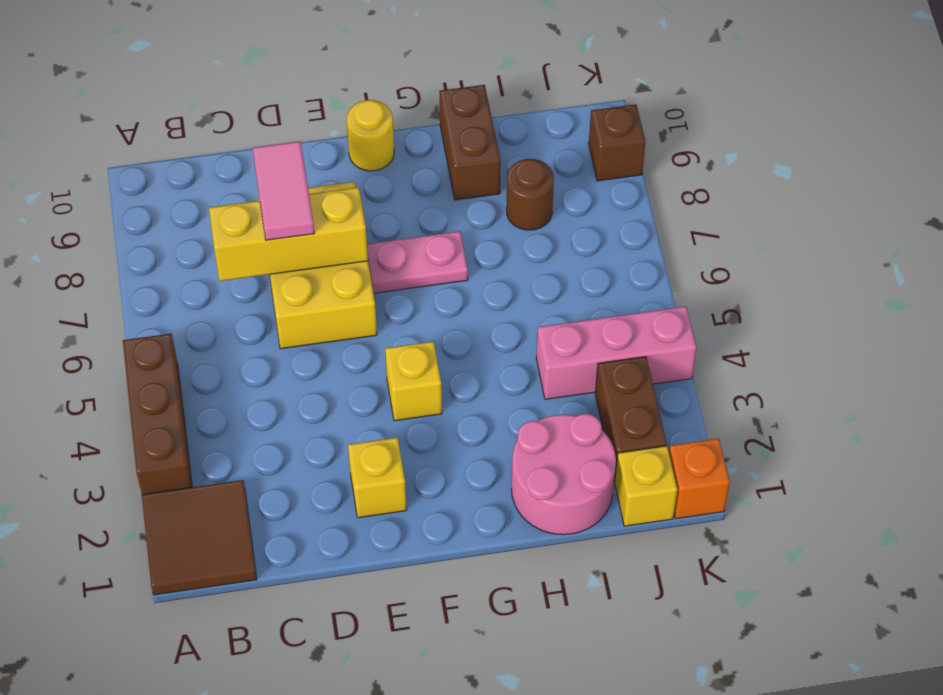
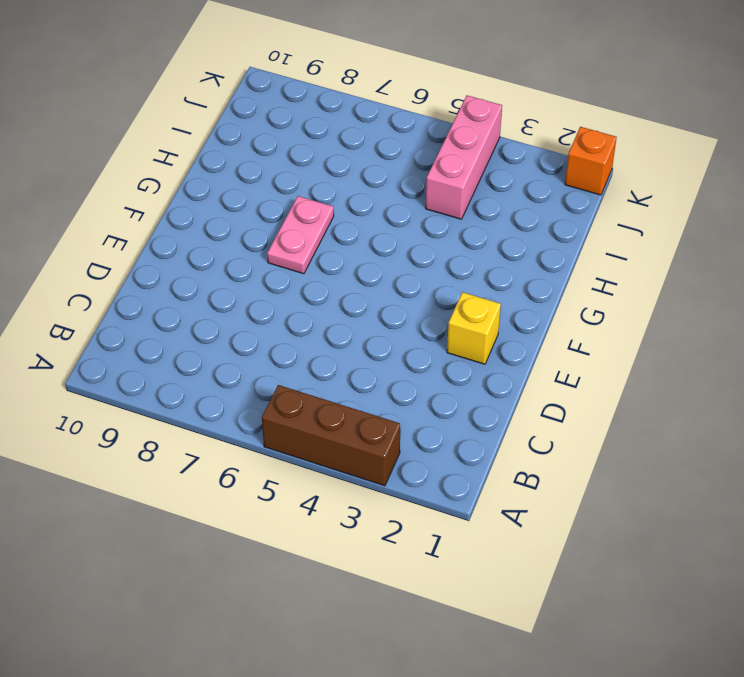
none -> brown 2x2 tile [142,480,257,595]
none -> yellow 2x3 brick [259,182,377,349]
none -> yellow 1x1 brick [385,342,442,421]

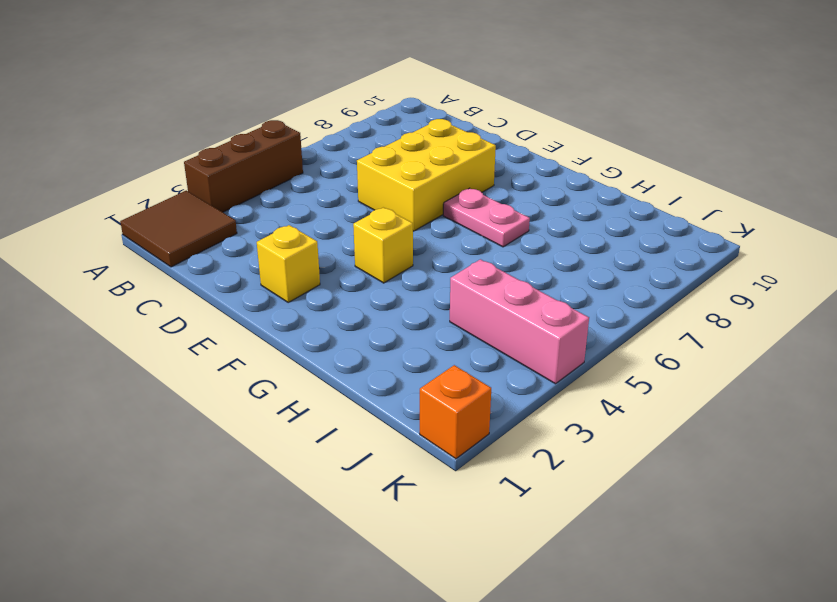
none -> yellow 1x1 round brick [347,100,394,171]
none -> pink 2x2 round brick [511,414,616,535]
none -> brown 1x2 brick [439,85,501,200]

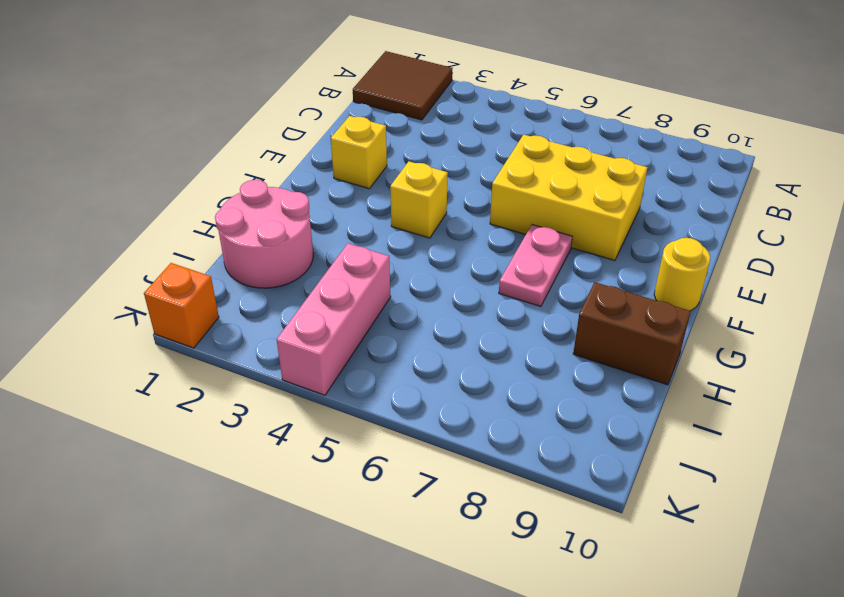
none -> brown 1x3 brick [123,334,192,494]
none -> brown 1x1 round brick [506,159,554,230]
none -> yellow 1x1 brick [615,446,677,526]

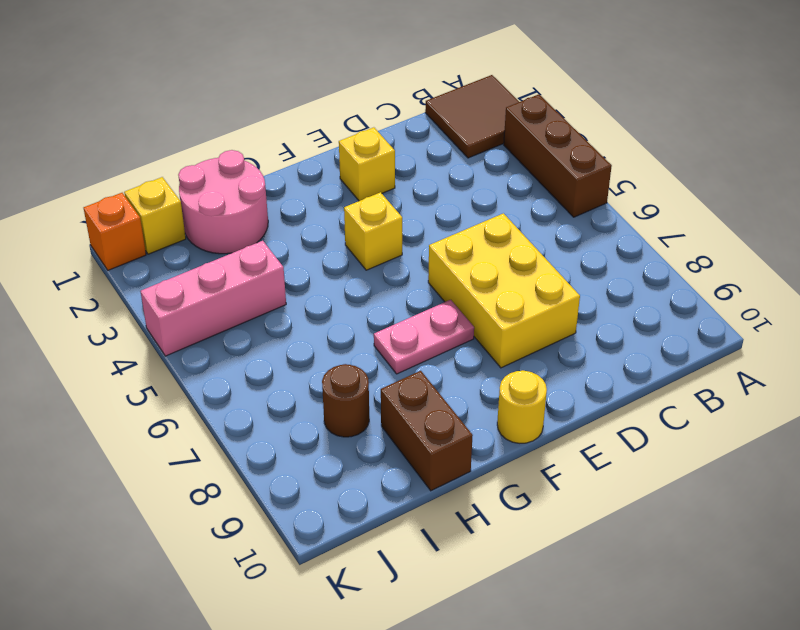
none -> brown 1x2 brick [595,357,667,481]
none -> brown 1x1 brick [589,104,645,181]
none -> yellow 1x3 brick [209,188,368,281]

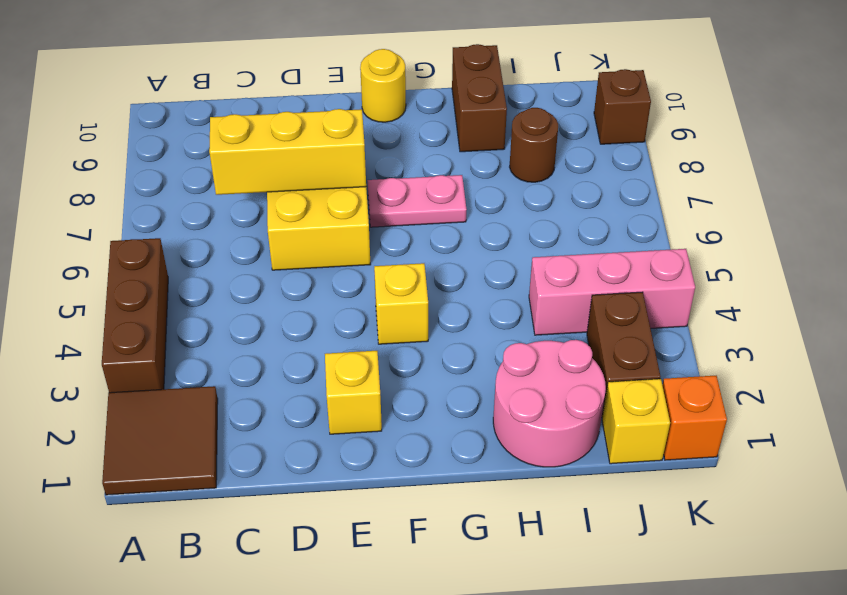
none -> pink 1x2 tile [253,141,314,240]

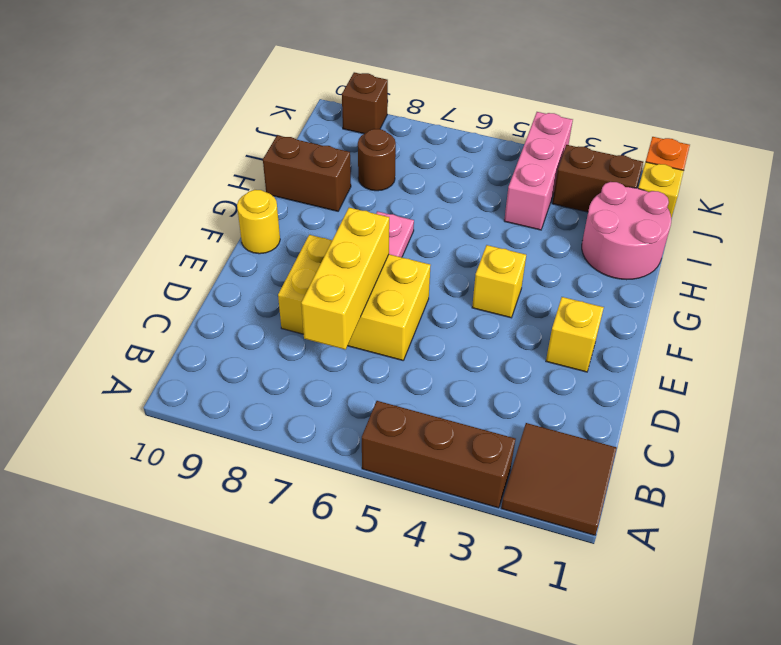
none -> pink 1x2 tile [253,141,314,240]

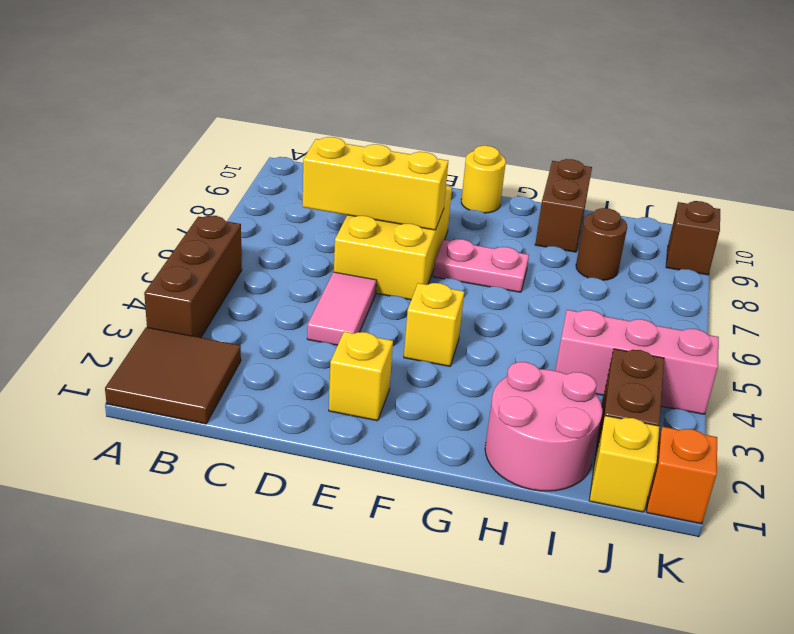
pink 1x2 tile [307,272,377,345] -> pink 1x2 tile moved to [253,141,314,240]

